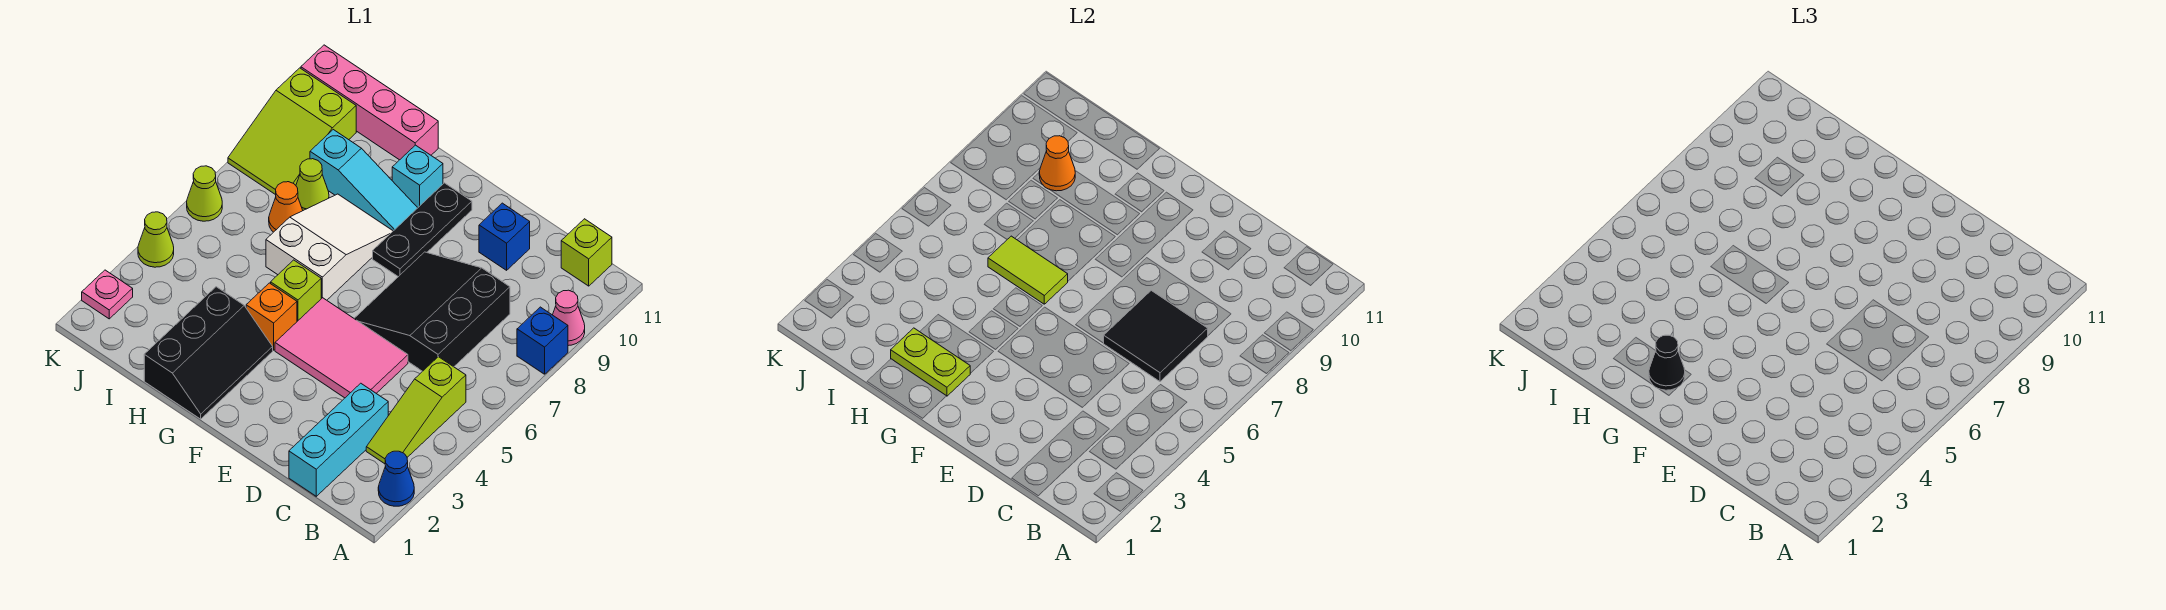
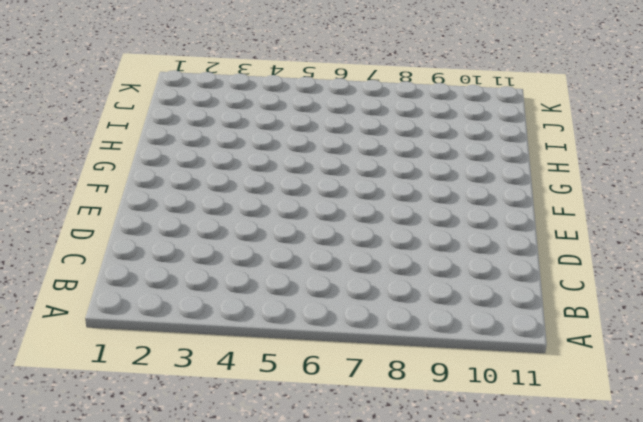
none -> blue 1x1 cone [378,451,414,506]
none -> blue 1x1 brick [517,307,568,374]
none -> pink 1x1 cone [553,290,585,346]

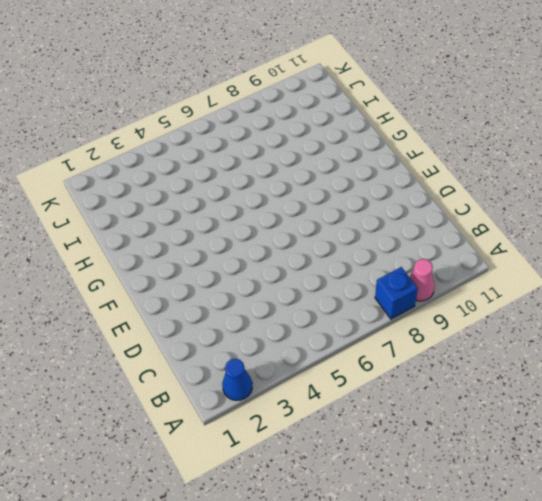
none -> lime 1x3 slope [366,357,466,464]
none -> lime 1x1 brick [561,219,612,286]
none -> cyan 1x3 brick [289,383,388,496]

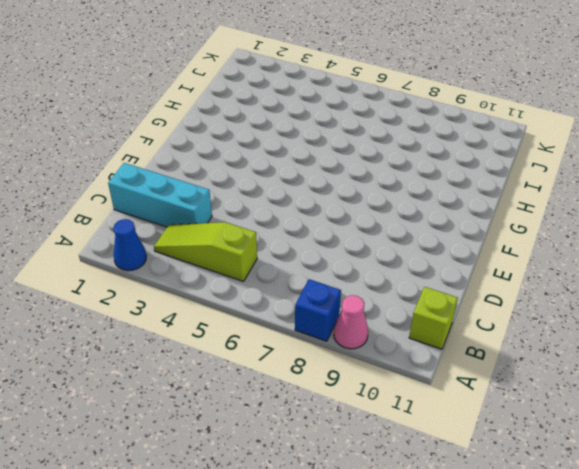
none -> black 3x3 slope [354,252,510,371]
none -> pink 2x3 tile [275,298,408,398]
none -> blue 1x1 brick [479,203,530,270]

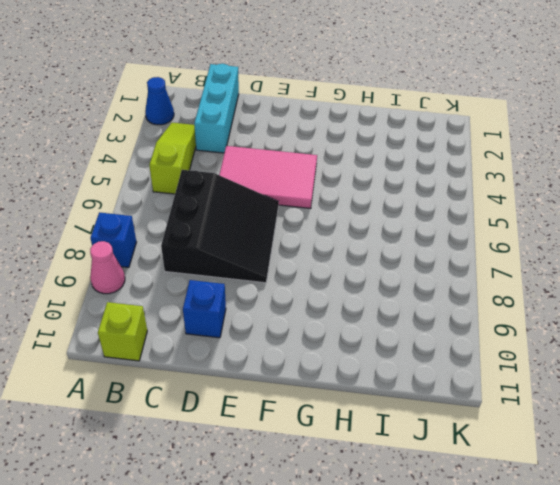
none -> black 1x3 plate [373,183,472,277]
none -> black 2x3 slope [144,287,273,419]
none -> orange 1x1 brick [246,283,297,350]

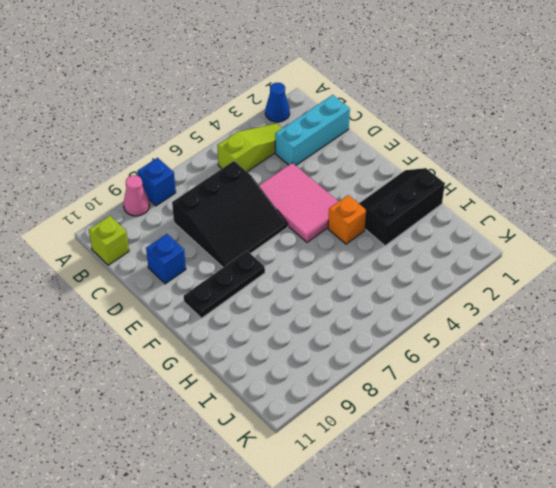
none -> lime 1x1 brick [271,260,321,321]
none -> white 2x3 slope [266,194,393,300]
none -> cyan 1x3 slope [310,130,417,231]

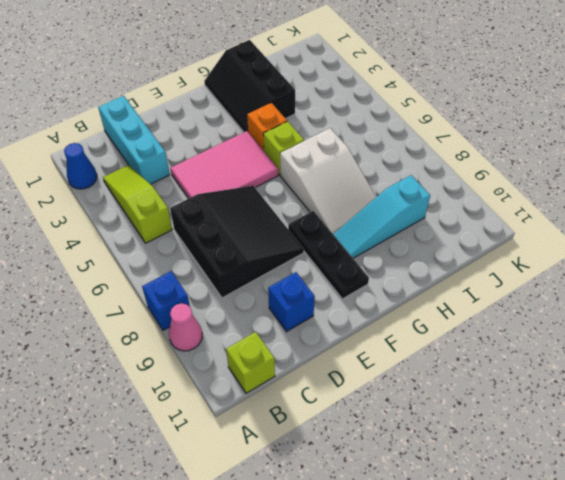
none -> cyan 1x1 brick [392,145,443,208]
none -> pink 1x4 brick [301,45,438,160]
none -> orange 1x1 cone [269,182,303,232]

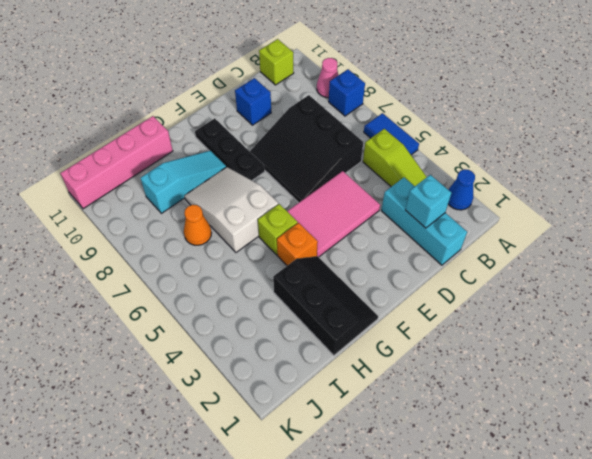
blue 1x2 tile [364,113,419,155] -> none
cyan 1x1 brick [406,175,451,228] -> cyan 1x1 brick moved to [392,145,443,208]
none -> lime 1x1 cone [296,159,329,210]
none -> lime 2x3 slope [228,68,356,195]
none -> pink 1x1 plate [82,270,133,319]

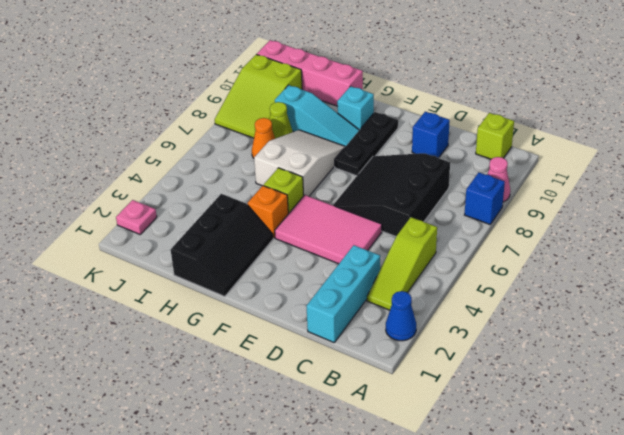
none -> lime 1x1 cone [138,212,174,267]
none -> lime 1x1 cone [187,166,222,221]
none -> black 2x2 tile [1104,291,1208,381]

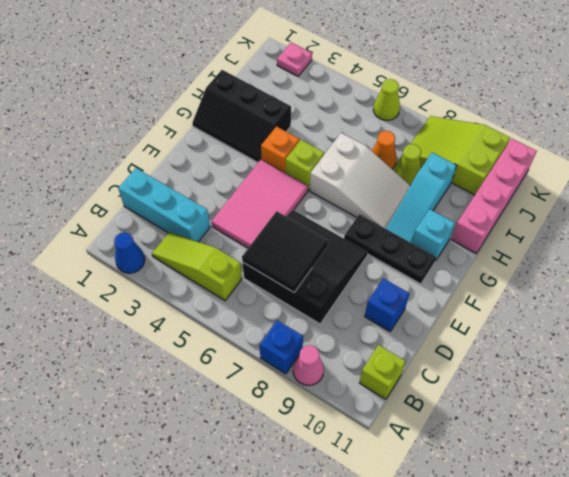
none -> lime 1x1 cone [138,212,174,267]
none -> lime 1x2 plate [891,328,970,396]
none -> lime 1x2 tile [988,236,1068,304]

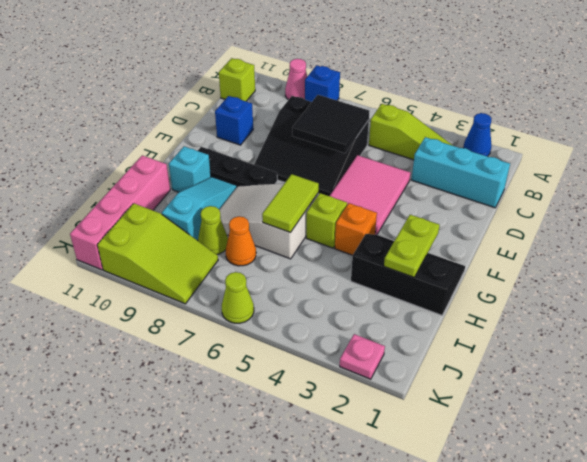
none -> lime 1x1 cone [138,212,174,267]
none -> orange 1x1 cone [1039,136,1075,191]
none -> black 1x1 cone [1649,335,1685,390]

